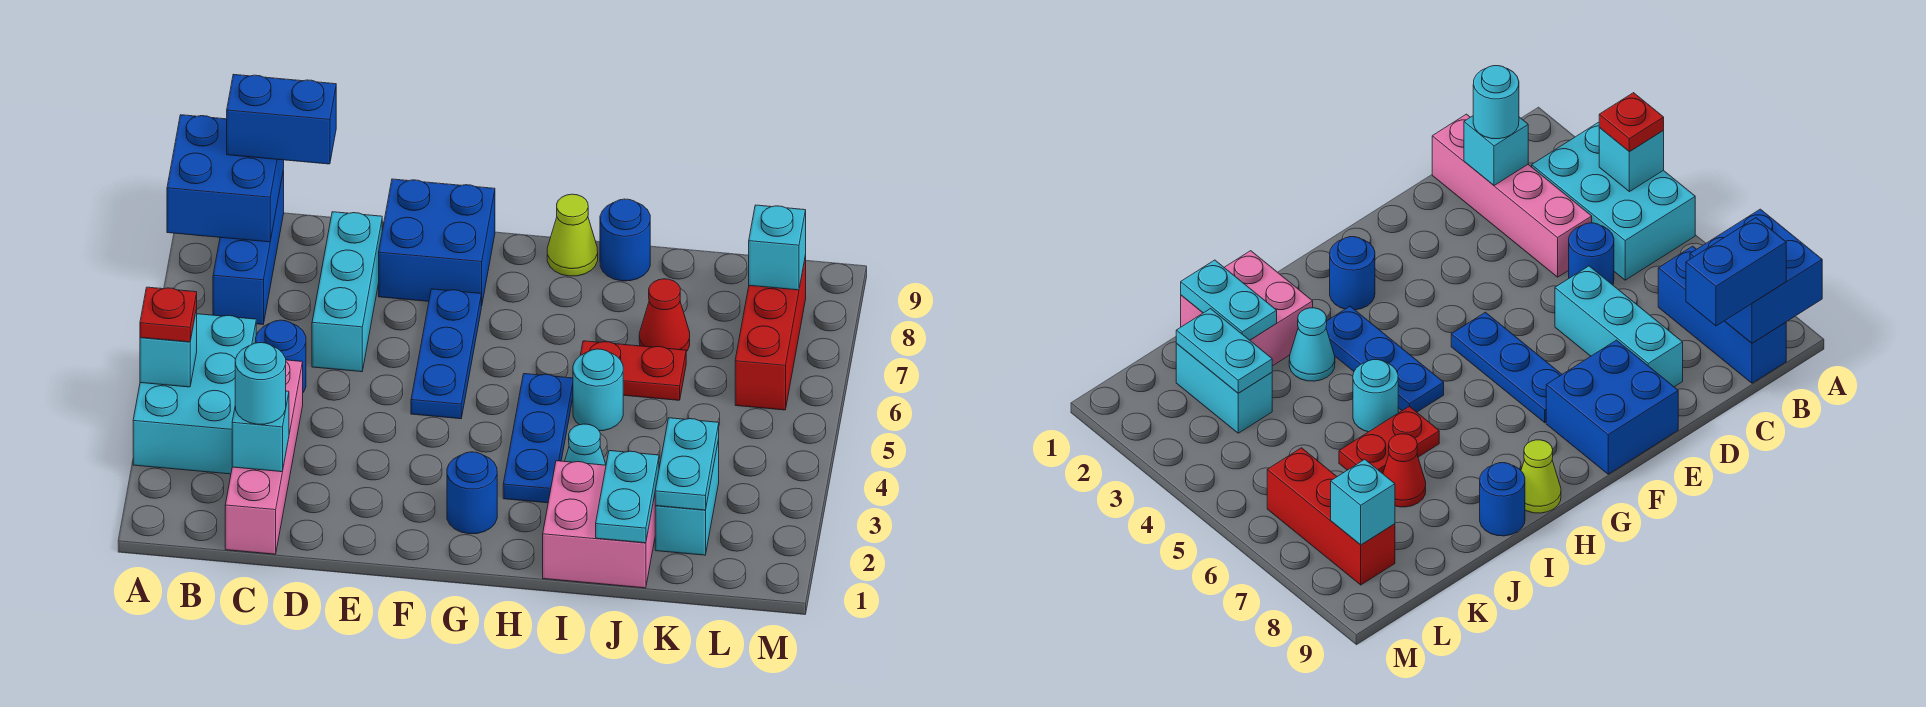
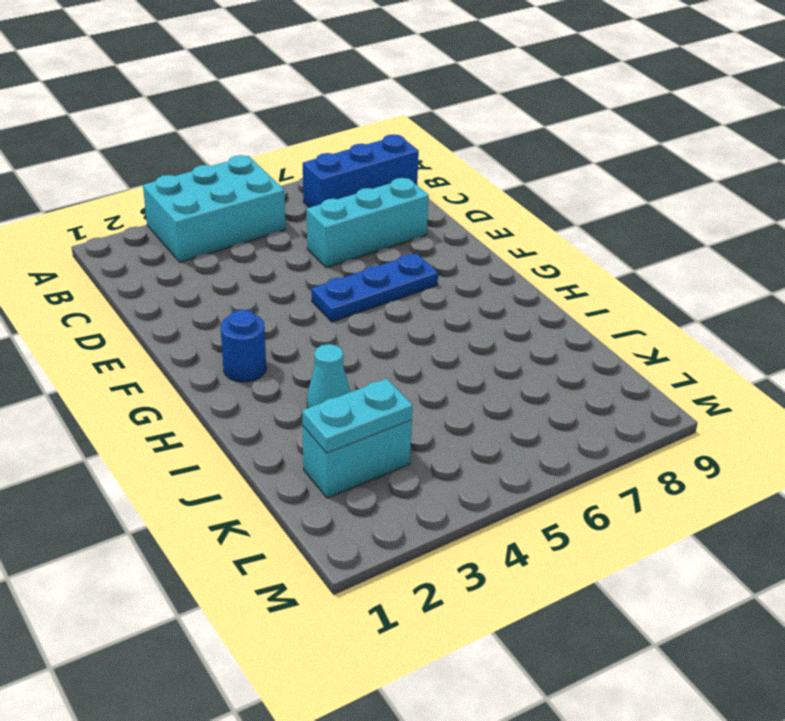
none -> pink 1x4 brick [225,360,303,554]
none -> blue 1x1 round brick [256,320,306,392]
none -> blue 2x2 brick [379,179,495,306]

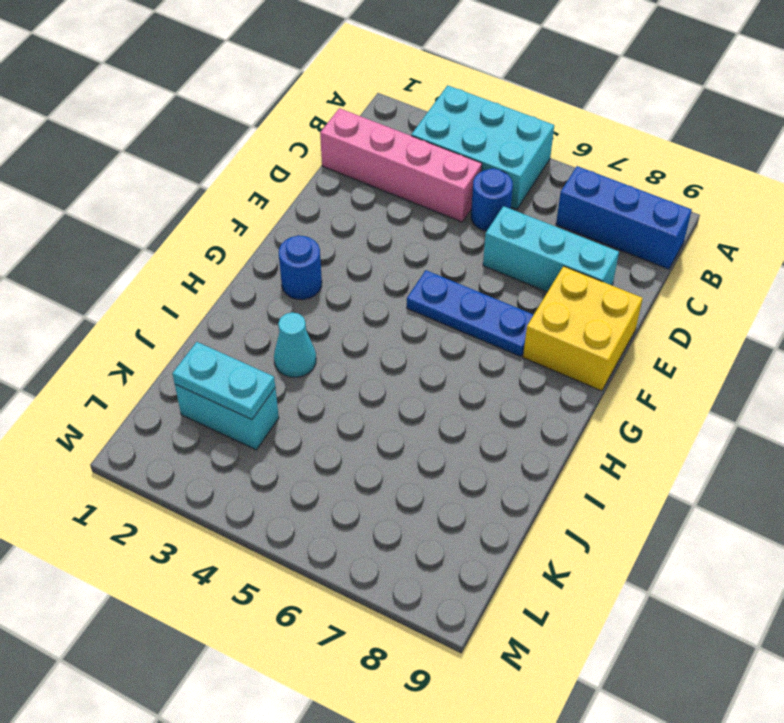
yellow 2x2 brick [523,266,643,391] -> blue 2x2 brick [379,179,495,306]
none -> blue 1x3 plate [503,374,573,503]
none -> lime 1x1 cone [547,194,598,276]
none -> pink 2x2 brick [543,461,655,588]

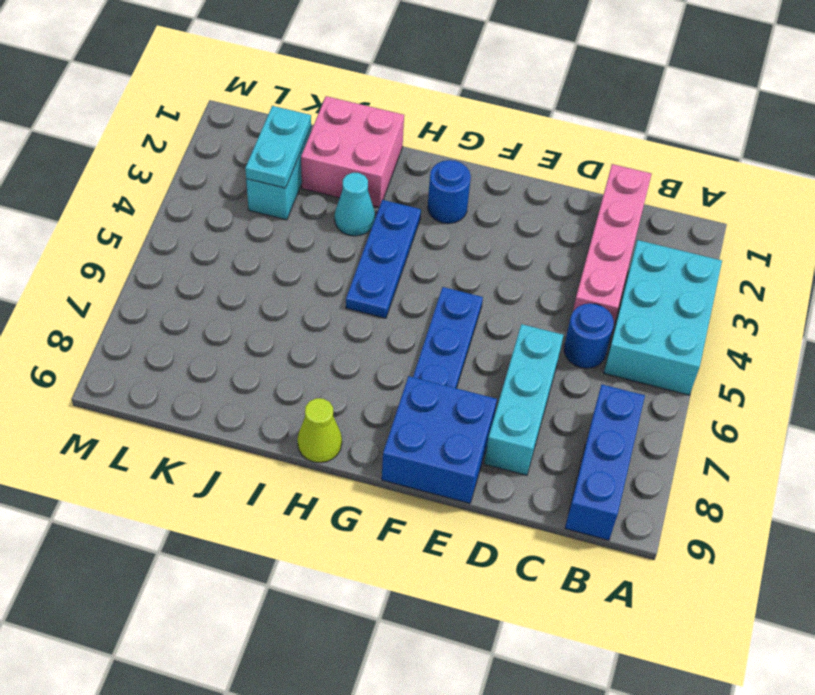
none -> cyan 1x1 round brick [573,349,623,431]
none -> red 1x2 plate [581,341,686,400]
none -> blue 1x1 round brick [600,199,650,281]

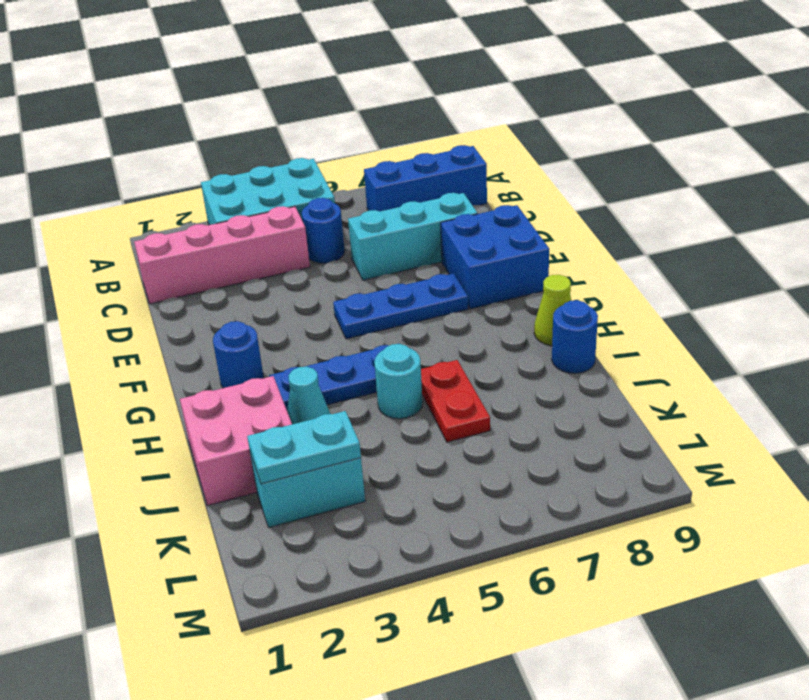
none -> red 1x1 cone [639,279,690,352]
none -> red 1x3 brick [735,255,806,410]
none -> cyan 1x1 brick [140,309,197,387]

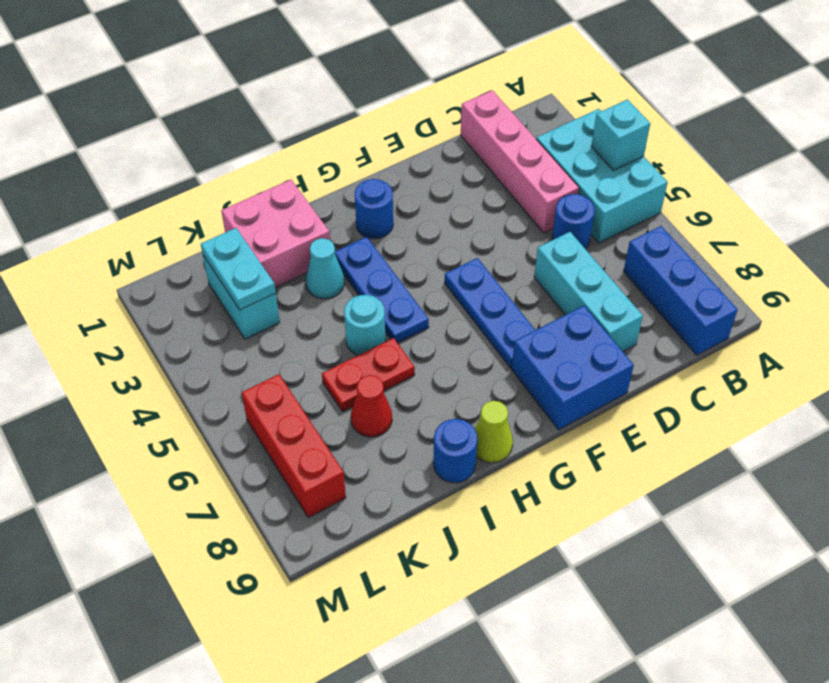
none -> blue 2x2 brick [167,115,284,242]
none -> cyan 1x1 brick [232,391,289,472]
none -> cyan 1x2 plate [596,451,659,543]

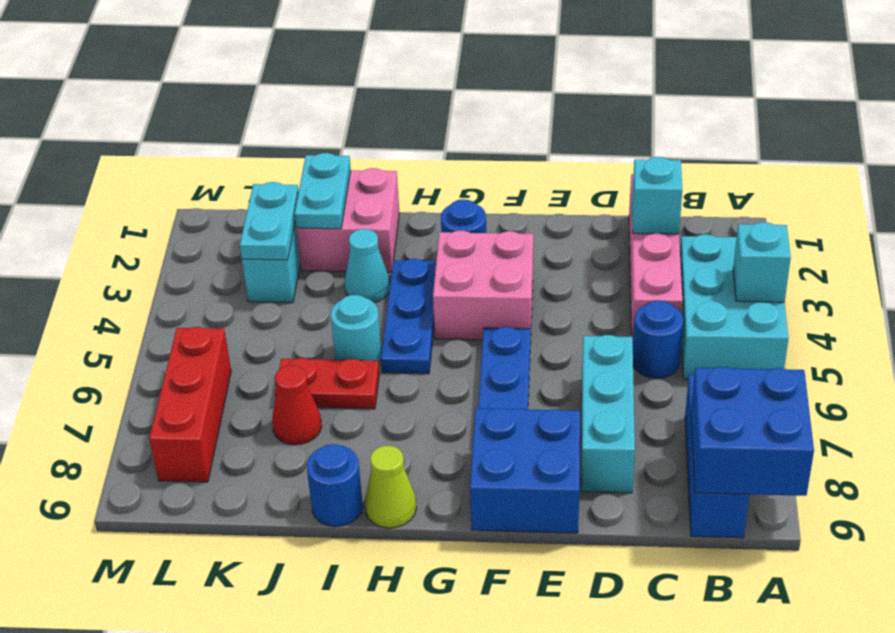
pink 2x2 brick [433,231,533,340] -> none
none -> cyan 1x1 brick [749,205,806,290]
none -> red 1x1 plate [140,287,197,342]
none -> blue 1x2 brick [227,74,336,164]

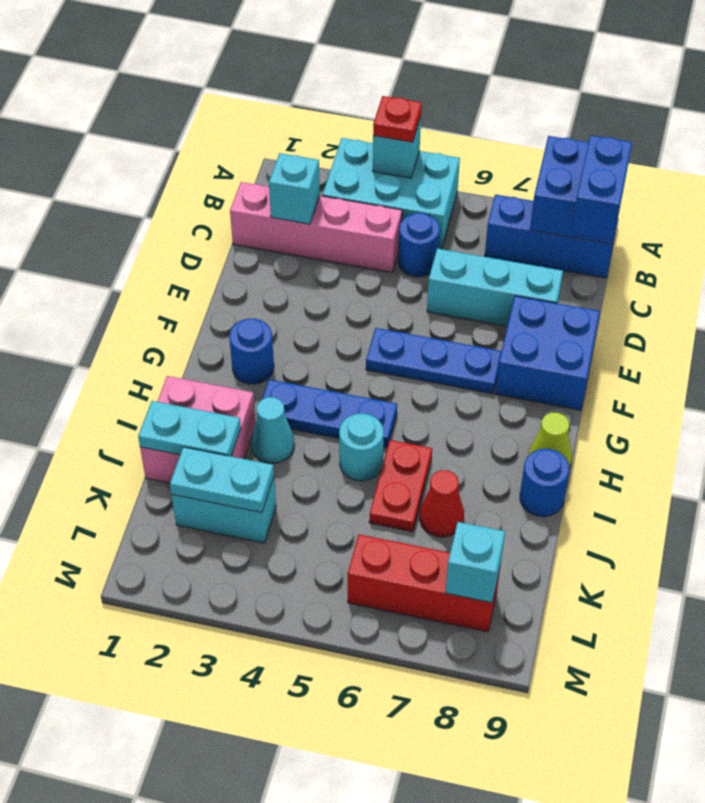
none -> cyan 1x1 round brick [235,343,286,424]

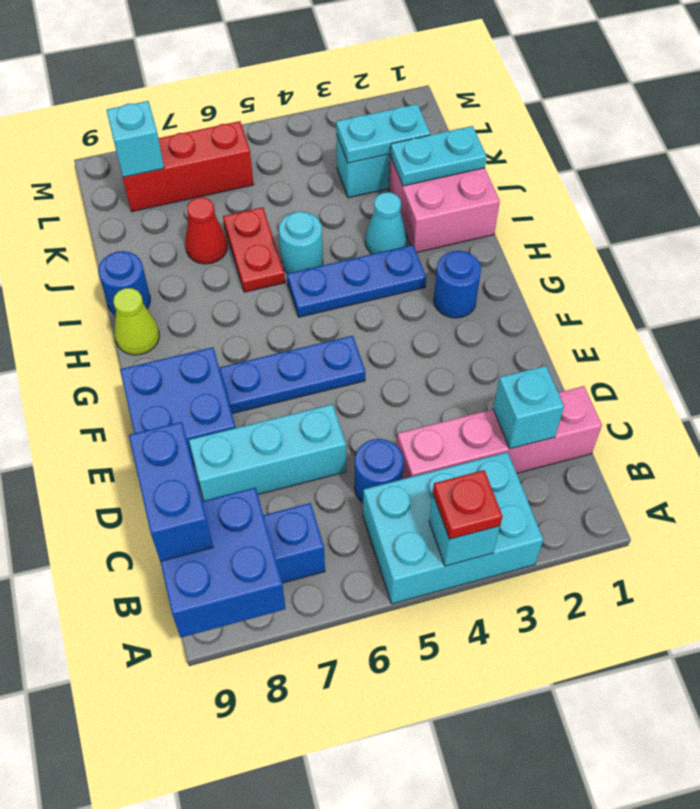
none -> cyan 1x1 round brick [235,343,286,424]

